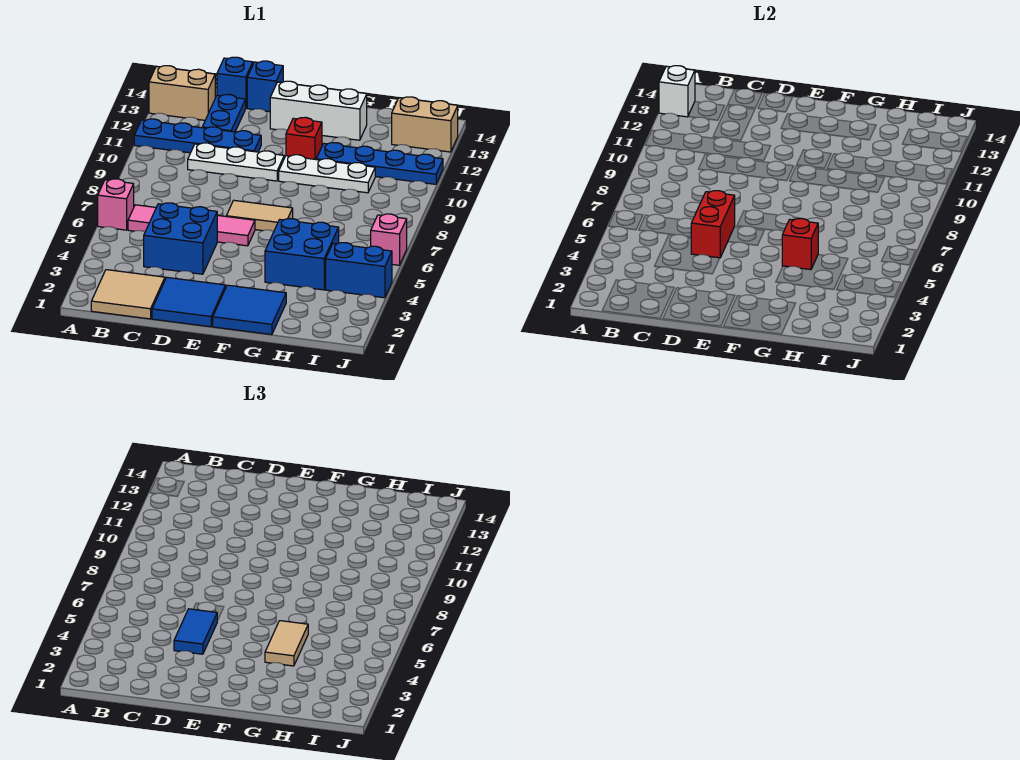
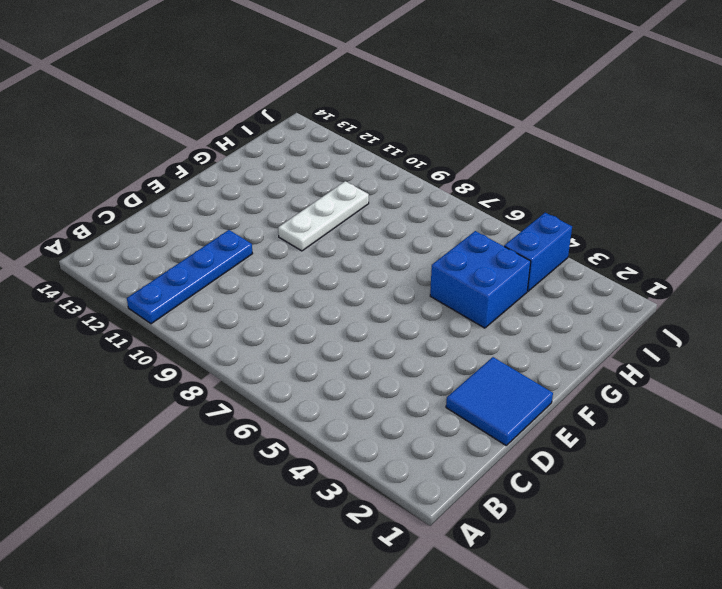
none -> pink 1x1 brick [98,179,134,230]
none -> tan 1x2 brick [149,66,215,120]
none -> tan 2x2 tile [91,270,165,319]

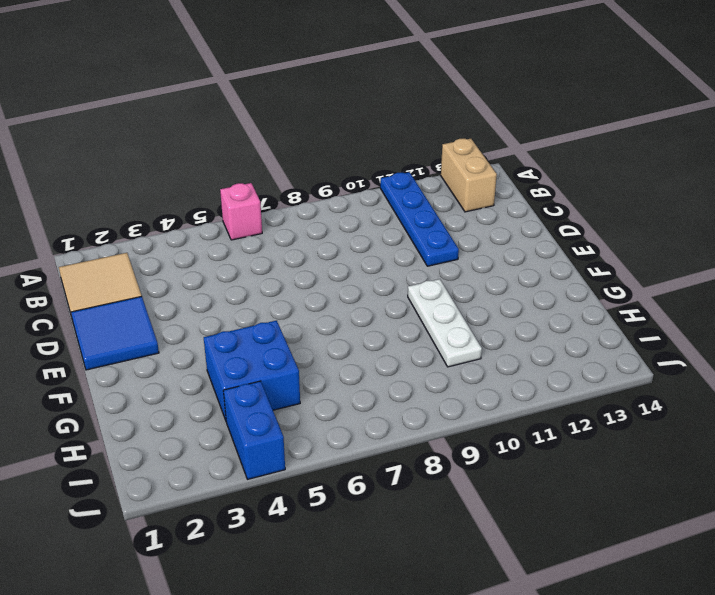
none -> pink 1x4 tile [128,205,255,246]
none -> blue 2x2 brick [144,203,217,274]
none -> white 1x3 plate [188,143,284,181]

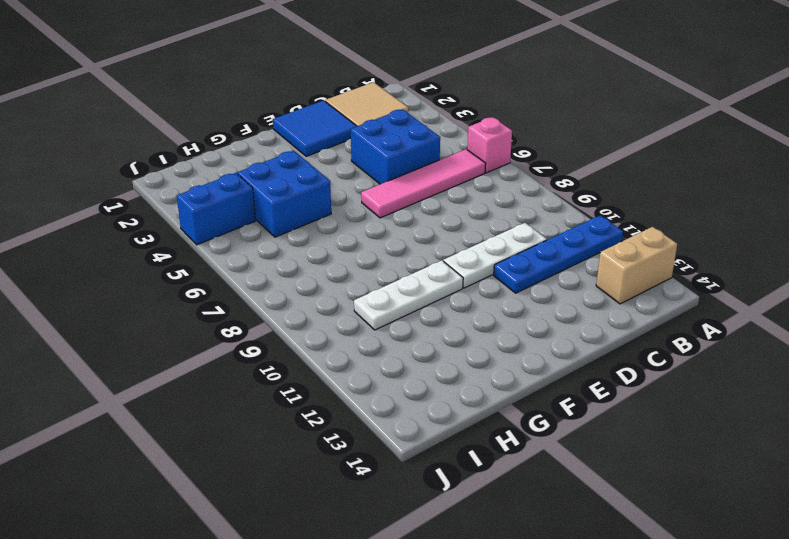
none -> blue 1x2 plate [202,94,246,132]
none -> blue 1x1 brick [217,57,253,107]
none -> blue 1x1 brick [247,61,283,112]

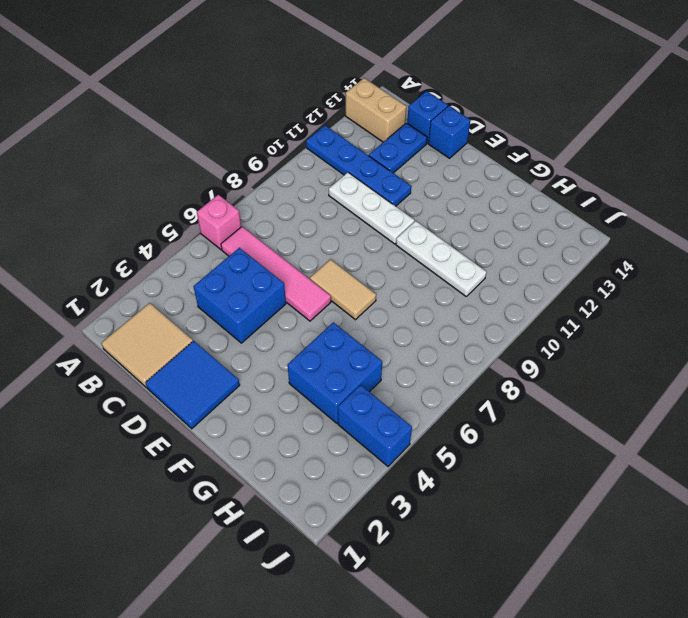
none -> white 1x3 brick [270,81,367,140]
none -> blue 2x2 tile [213,285,286,335]
none -> red 1x1 brick [286,117,322,160]

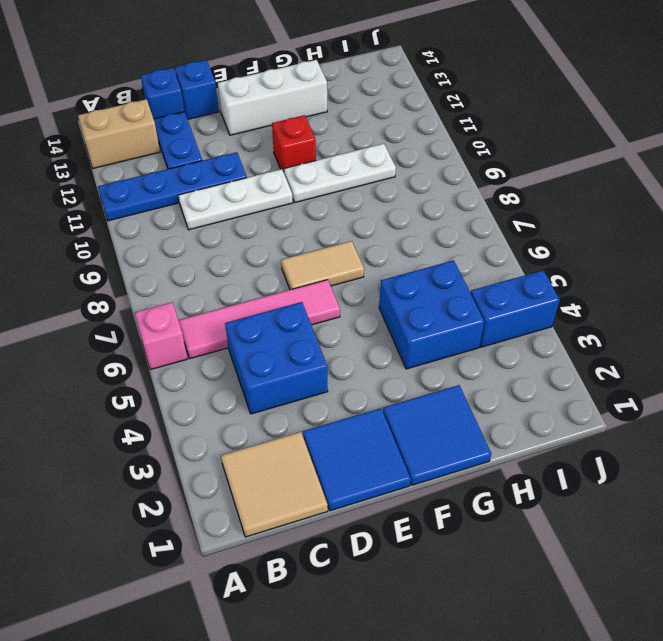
none -> blue 1x4 plate [316,142,443,184]
none -> tan 1x2 brick [392,97,458,152]
none -> pink 1x1 brick [371,214,407,265]

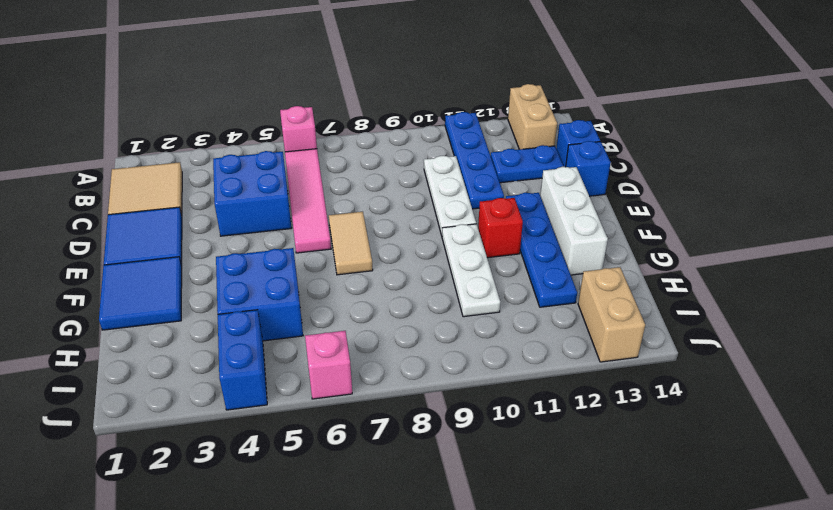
blue 1x4 plate [506,193,577,307] -> blue 1x4 plate moved to [316,142,443,184]
none -> white 1x1 brick [659,66,695,117]
none -> red 1x2 brick [691,191,735,258]
none -> red 1x1 brick [782,219,818,270]

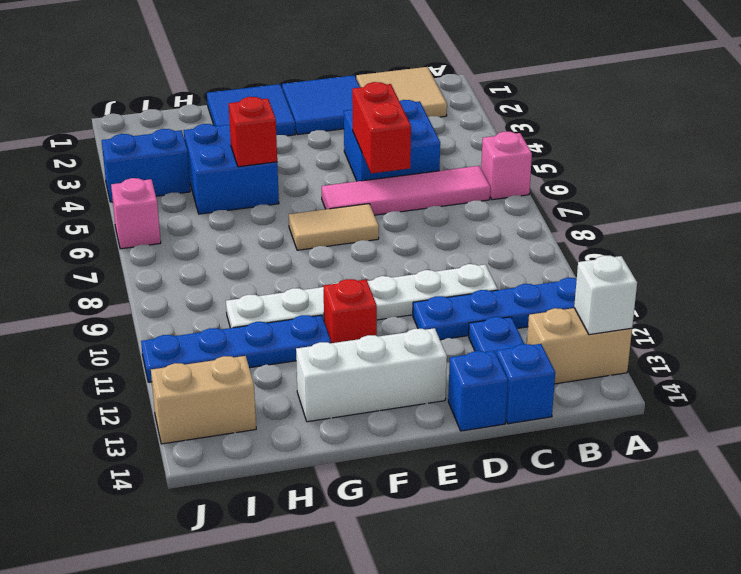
none -> blue 1x2 tile [174,609,218,654]
none -> tan 1x2 tile [265,621,308,666]

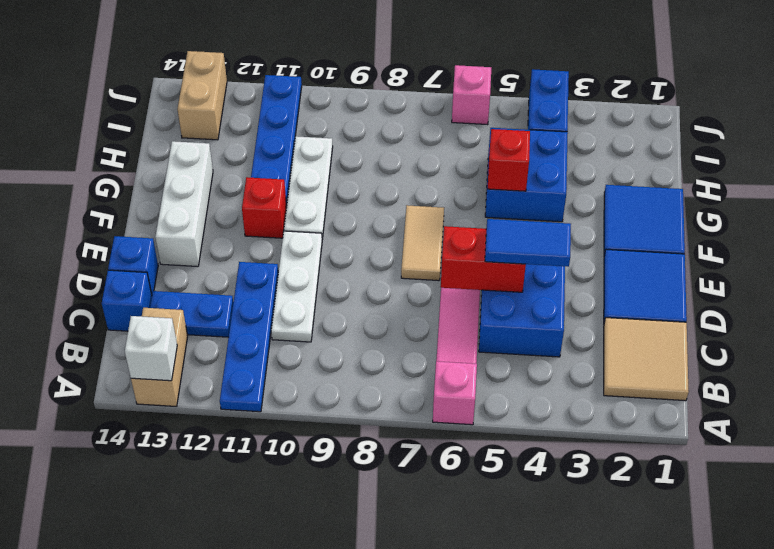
none -> tan 1x2 tile [265,621,308,666]

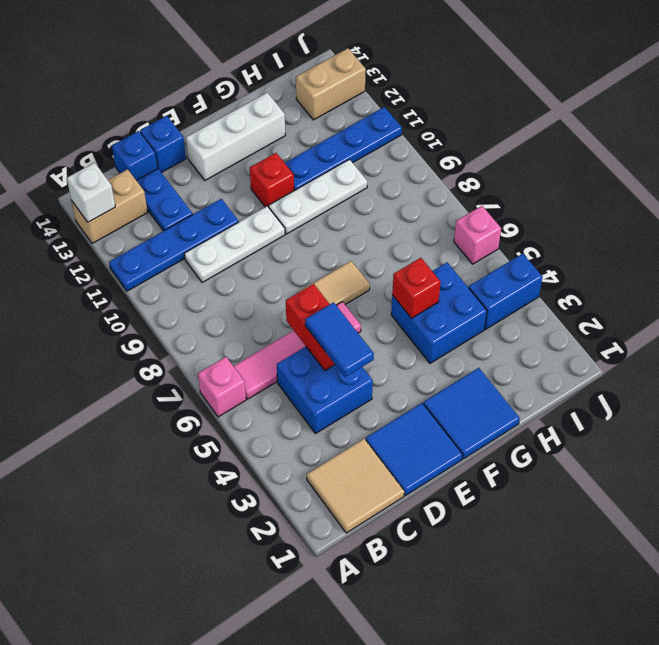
none -> tan 1x2 tile [265,621,308,666]

